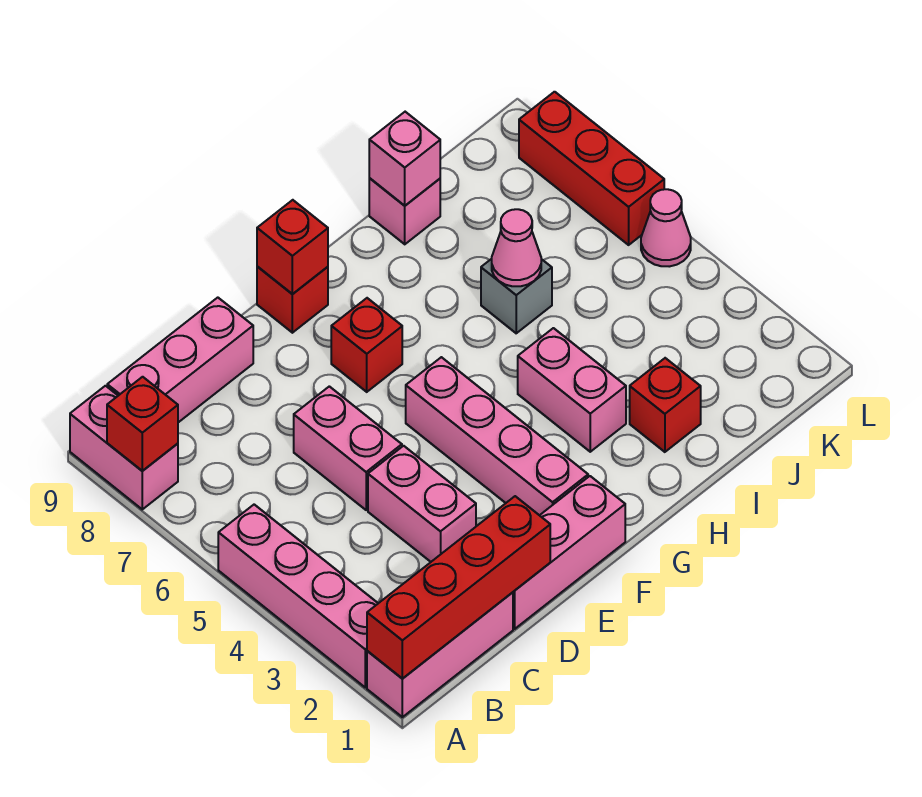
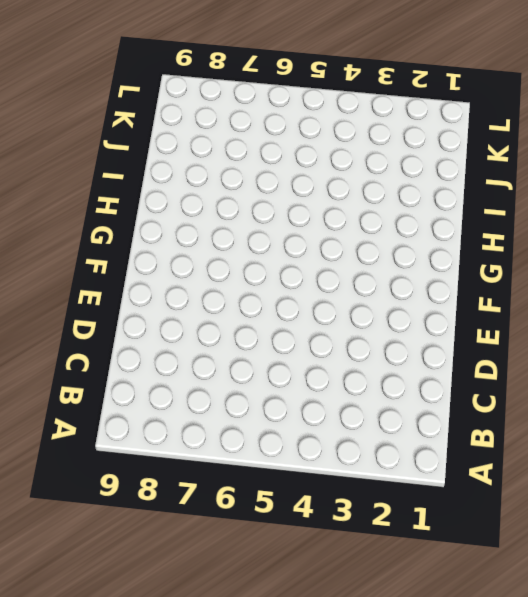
none -> pink 1x3 brick [367,592,513,717]
none -> pink 1x4 brick [218,505,378,687]
none -> pink 1x2 brick [70,386,178,509]

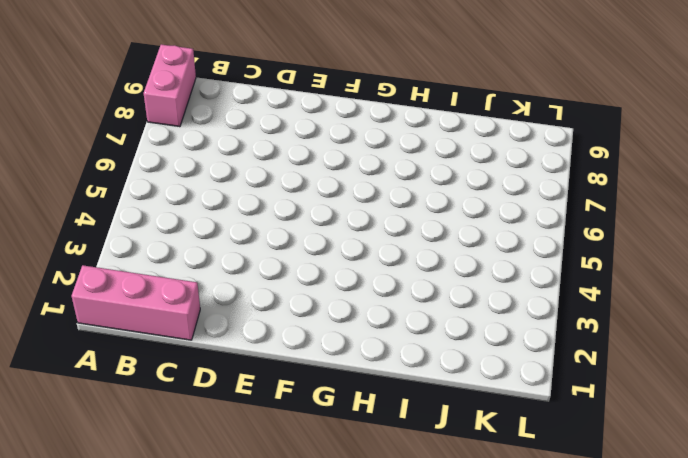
none -> pink 1x4 brick [218,505,378,687]
none -> pink 1x3 brick [107,298,253,422]
none -> pink 1x3 brick [513,476,625,629]

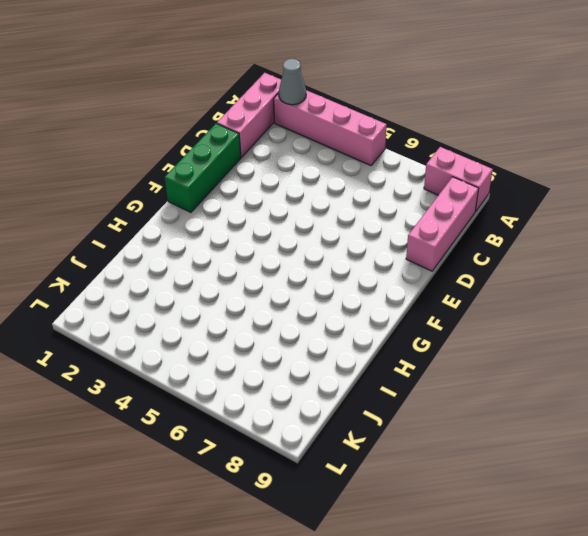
grey 1x1 cone [279,59,306,105] -> none
green 1x3 brick [165,123,241,212] -> pink 1x3 brick [513,476,625,629]
none -> pink 1x2 brick [368,446,476,562]
none -> pink 1x2 brick [294,386,402,510]
none -> pink 1x4 brick [406,357,588,515]

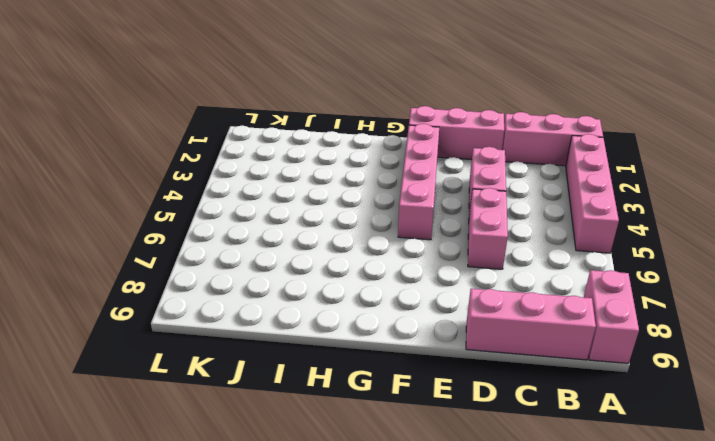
none -> red 1x1 brick [331,298,402,392]
none -> red 1x1 brick [257,267,328,333]
none -> pink 1x2 brick [518,328,626,452]

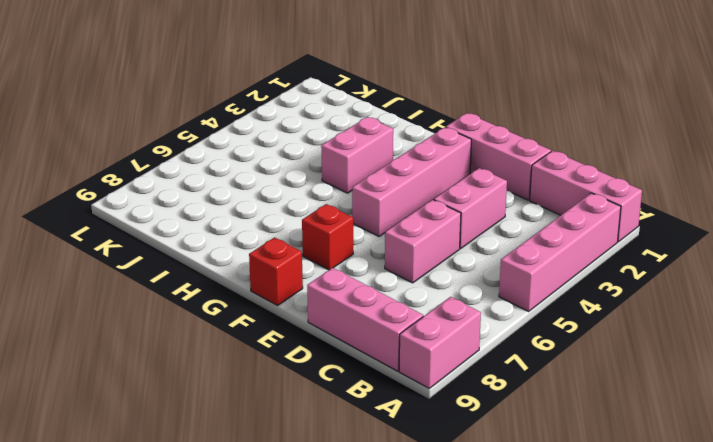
none -> red 1x1 brick [630,358,701,452]
none -> grey 1x1 brick [481,259,552,333]
none -> pink 1x1 brick [369,178,440,244]

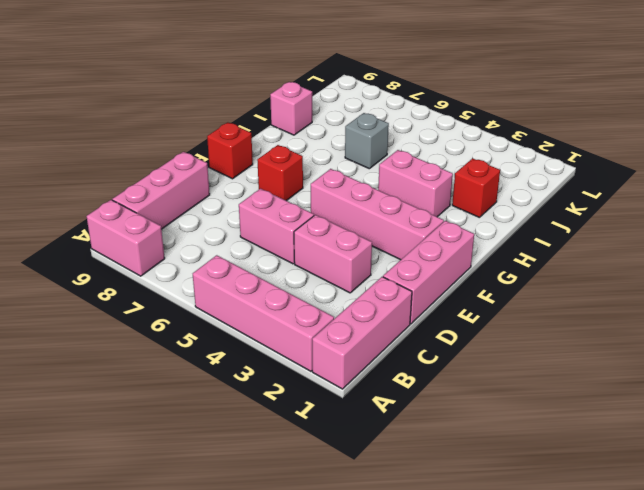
none -> pink 1x1 cone [641,189,691,267]
none -> red 1x3 brick [519,92,664,245]
none -> red 1x4 brick [367,496,550,678]

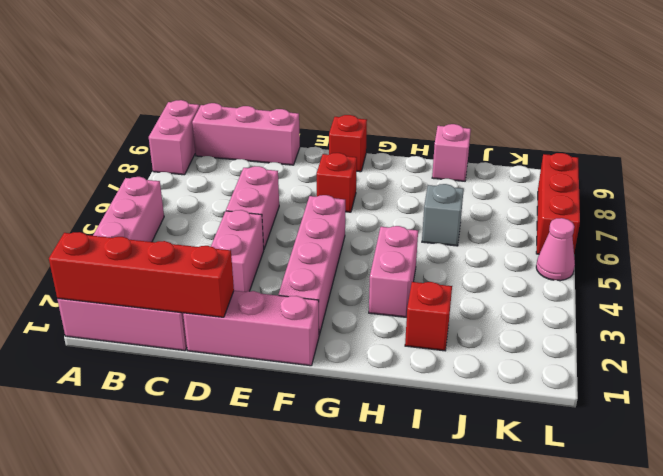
none -> red 1x1 brick [107,377,178,471]
none -> red 1x1 brick [257,200,328,294]
none -> pink 1x1 cone [492,209,541,286]

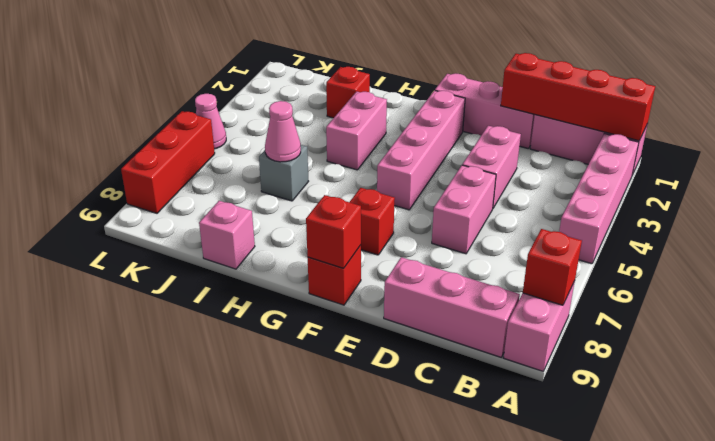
none -> pink 1x1 brick [369,112,440,206]

